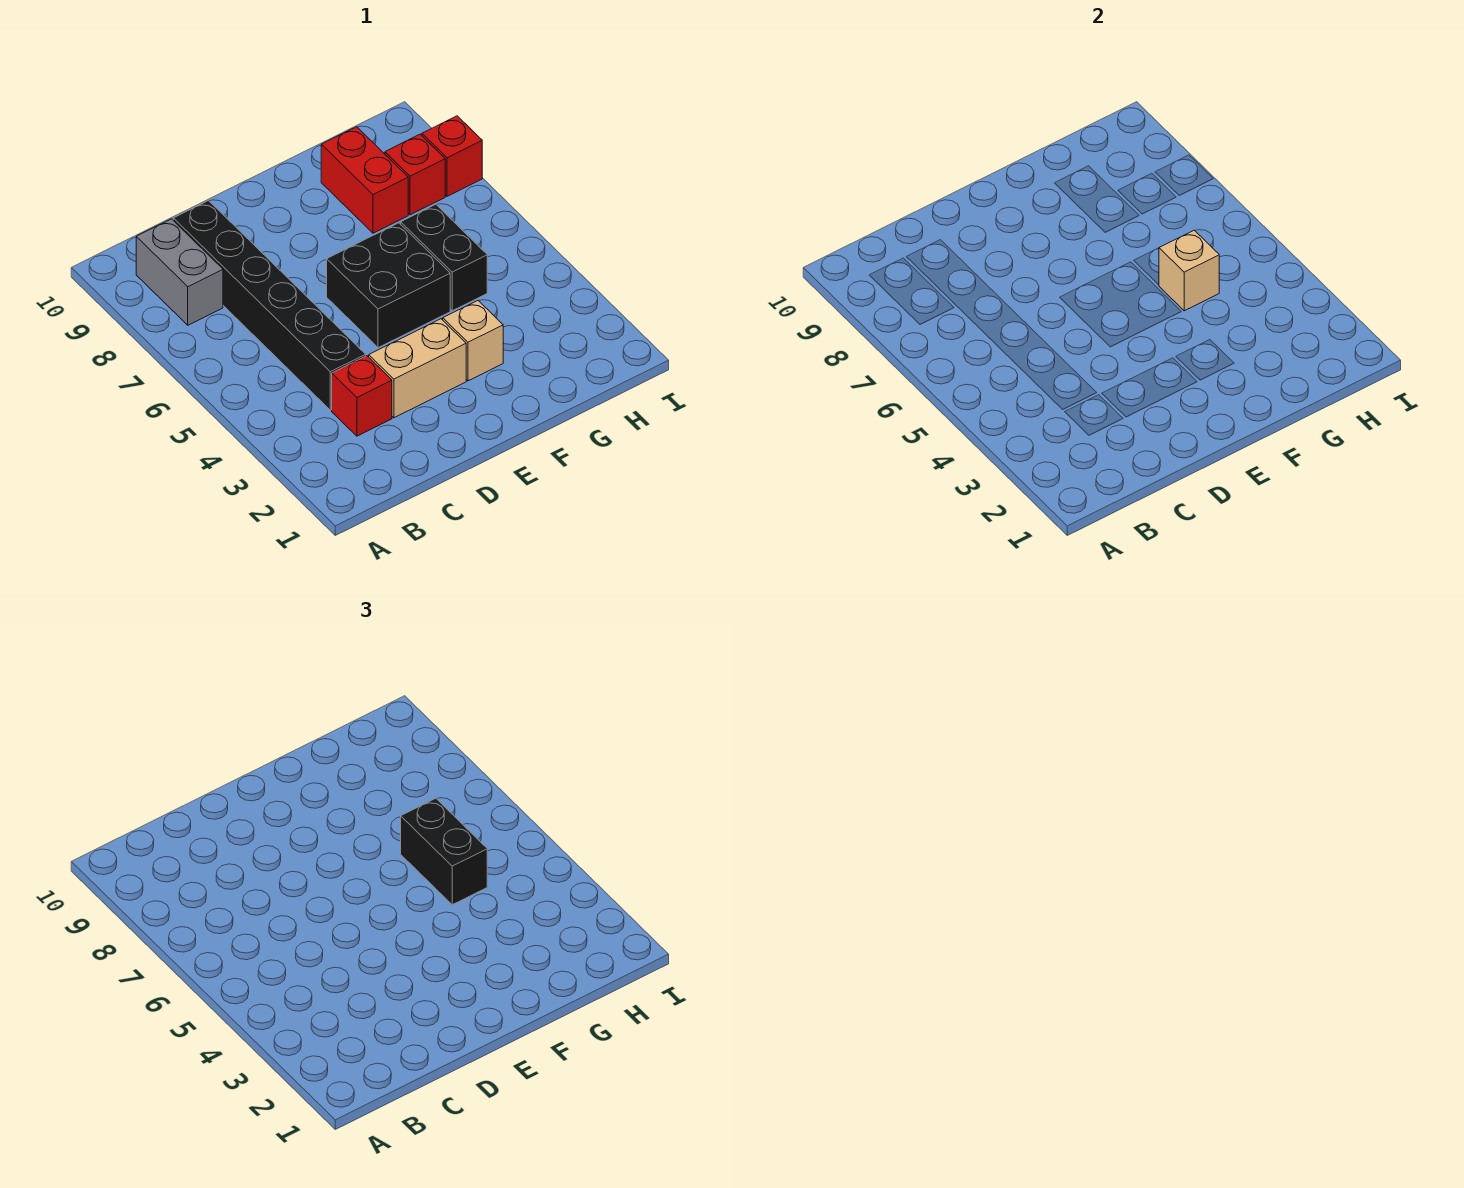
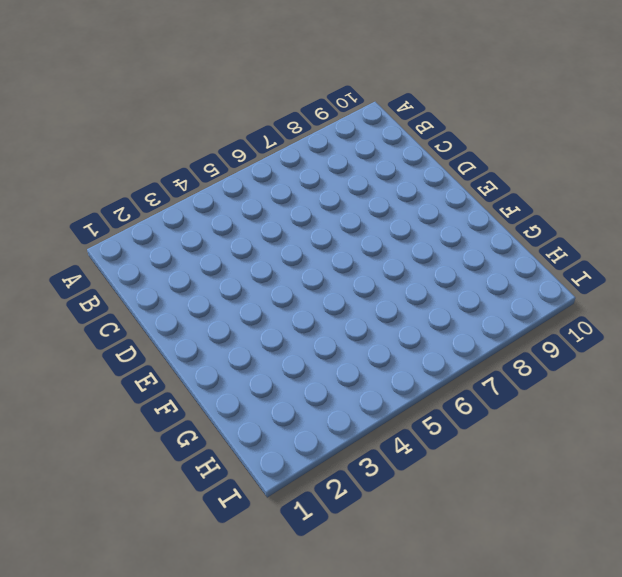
none -> grey 1x2 brick [136,219,223,325]
none -> red 1x1 brick [332,356,392,436]
none -> black 1x6 brick [173,201,366,410]

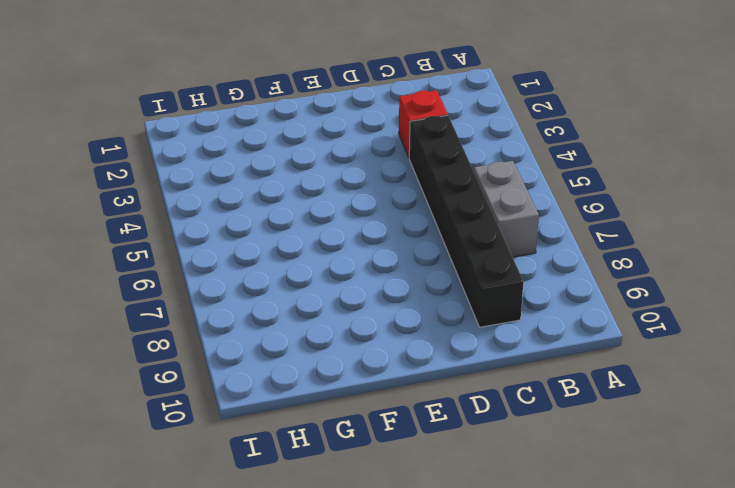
grey 1x2 brick [474,161,539,257] -> grey 1x2 brick moved to [136,219,223,325]
none -> tan 1x2 brick [369,319,466,418]
none -> black 2x2 brick [327,223,450,348]
none -> tan 1x1 brick [443,301,503,381]

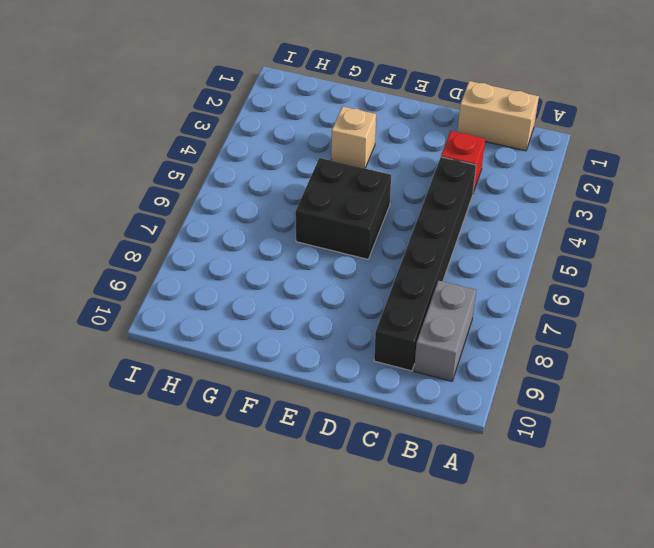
tan 1x2 brick [457,81,539,151] -> tan 1x2 brick moved to [369,319,466,418]
none -> black 1x2 brick [401,204,487,311]
none -> red 1x2 brick [321,127,408,233]
none -> red 1x1 brick [385,134,445,215]

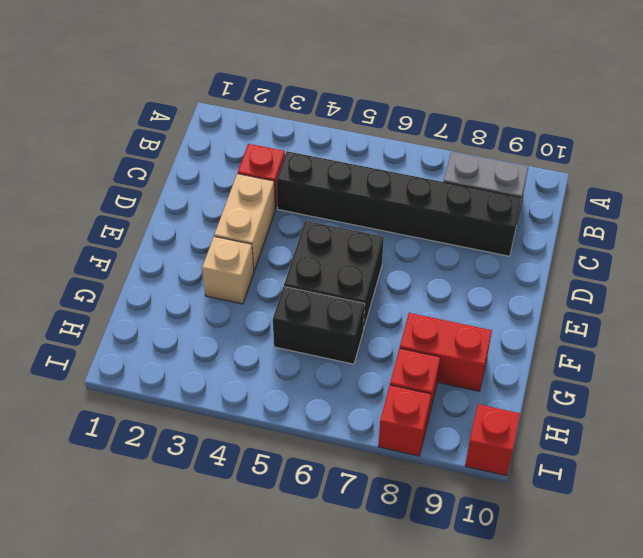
red 1x1 brick [465,404,520,476] -> none
none -> tan 1x1 brick [1159,230,1219,311]
none -> black 1x2 brick [401,798,487,905]

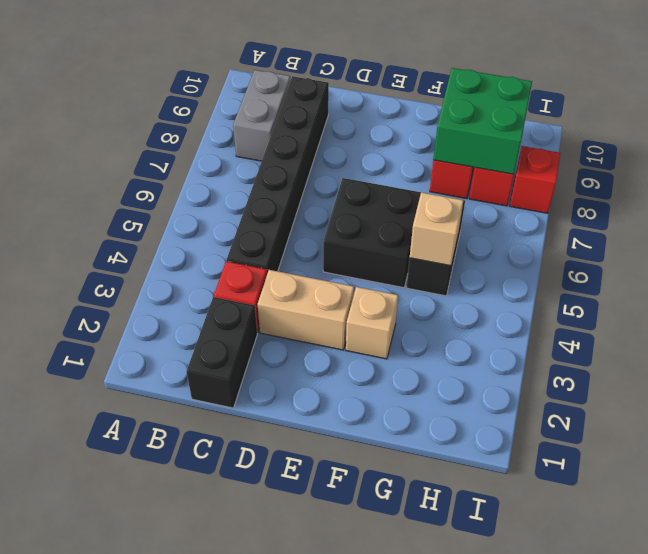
black 1x2 brick [187,297,257,408] -> black 1x2 brick moved to [401,798,487,905]
green 2x2 brick [433,68,532,174] -> none

